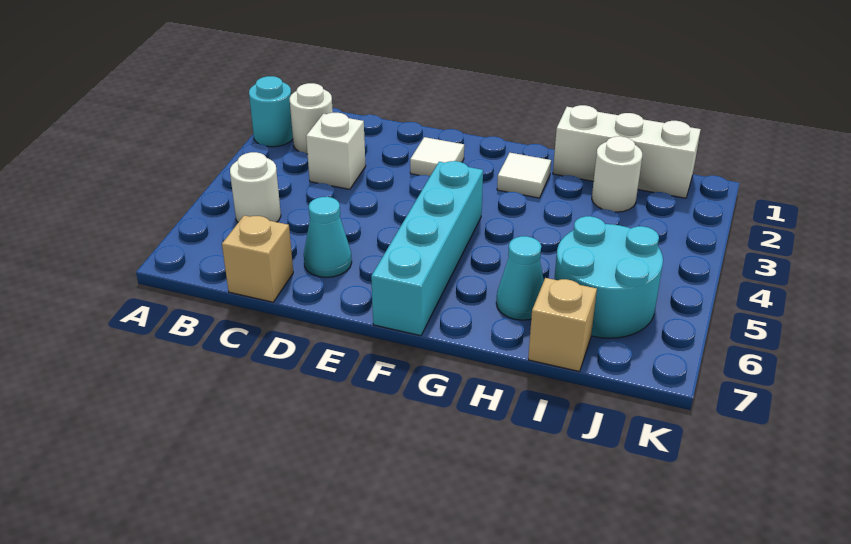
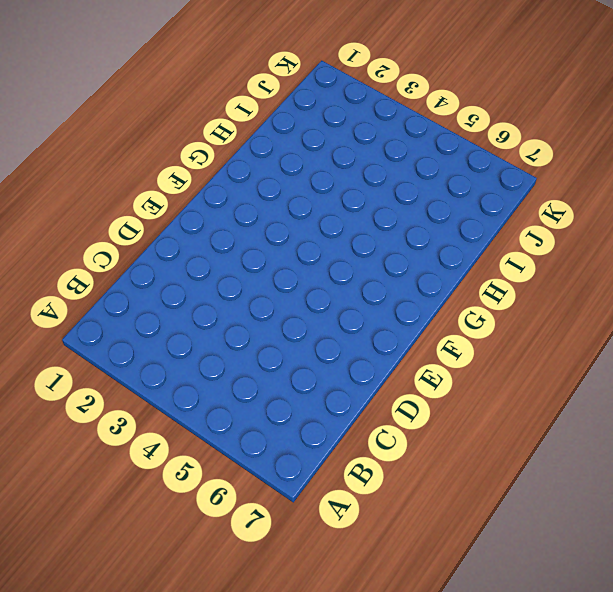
none -> cyan 1x1 round brick [249,76,293,147]
none -> white 1x1 round brick [289,83,333,154]
none -> white 1x1 round brick [230,152,281,222]

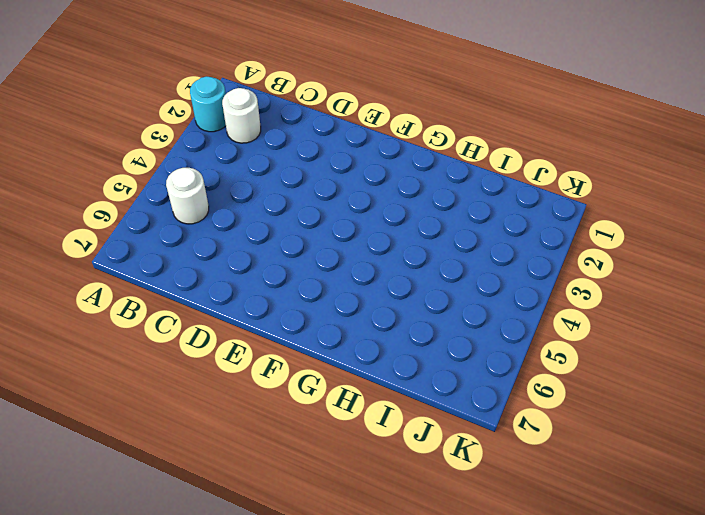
none -> white 1x1 brick [306,113,366,189]
none -> tan 1x1 brick [222,215,293,302]
none -> cyan 1x1 cone [304,197,352,277]

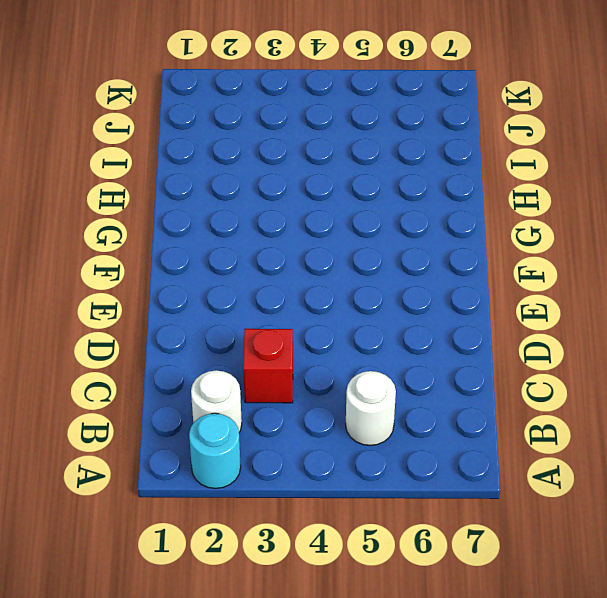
red 1x1 brick [243,329,293,403] -> white 1x1 brick [306,113,366,189]
none -> tan 1x1 brick [222,215,293,302]
none -> cyan 1x1 cone [304,197,352,277]
none -> white 1x1 tile [410,137,464,176]

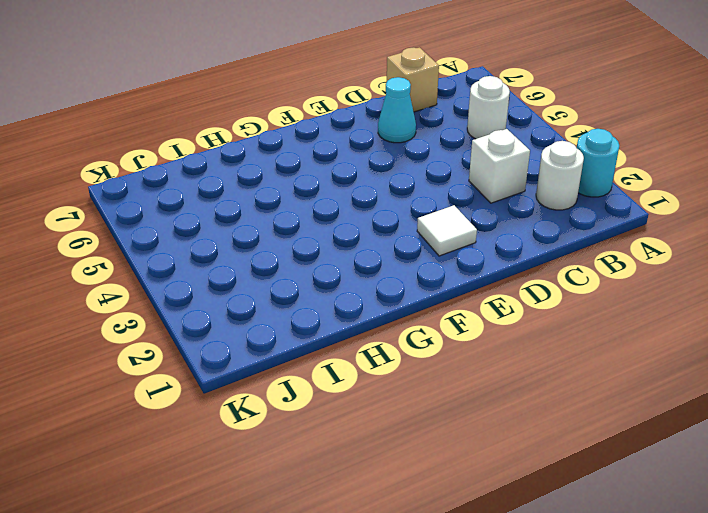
none -> cyan 1x4 brick [371,161,483,336]
none -> white 1x1 tile [497,153,551,198]
none -> white 1x3 brick [553,105,701,198]

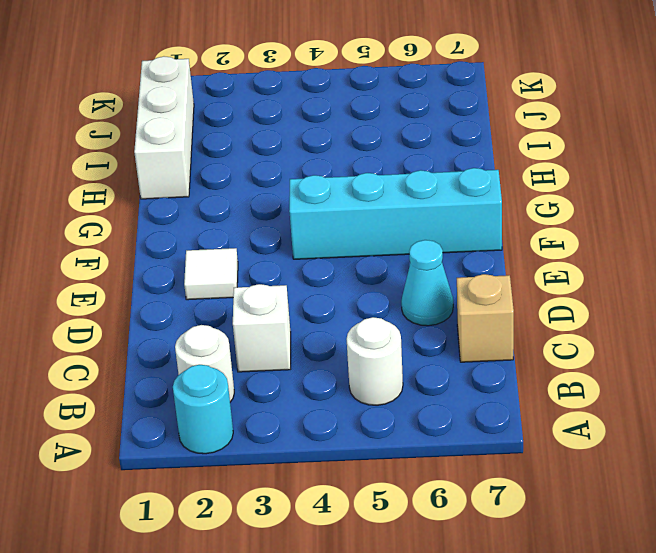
none -> white 1x1 tile [497,153,551,198]
none -> cyan 1x1 cone [496,236,544,320]
none -> white 1x1 round brick [592,136,642,212]

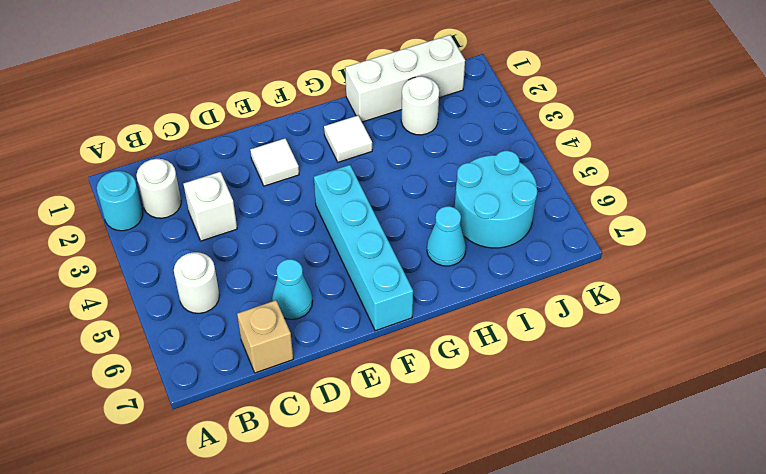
none -> tan 1x1 brick [528,278,597,371]

